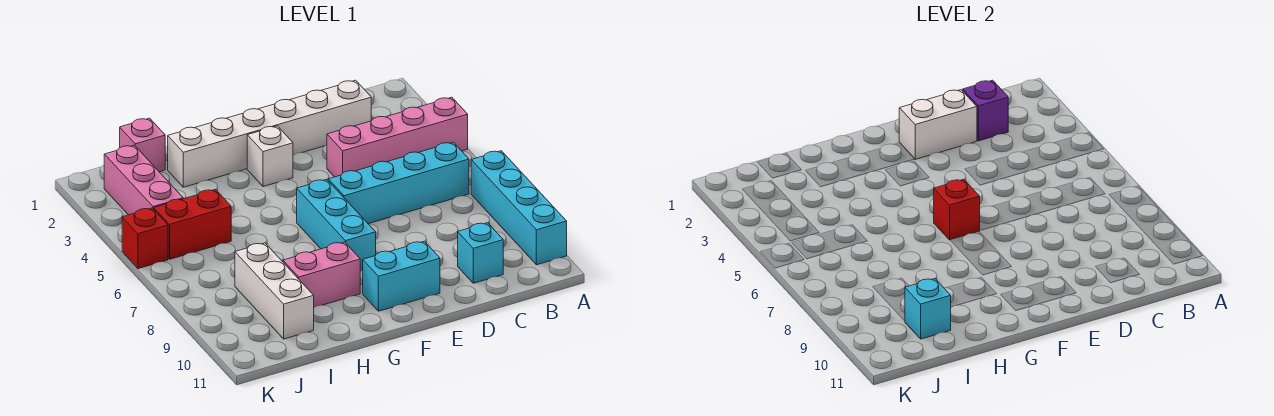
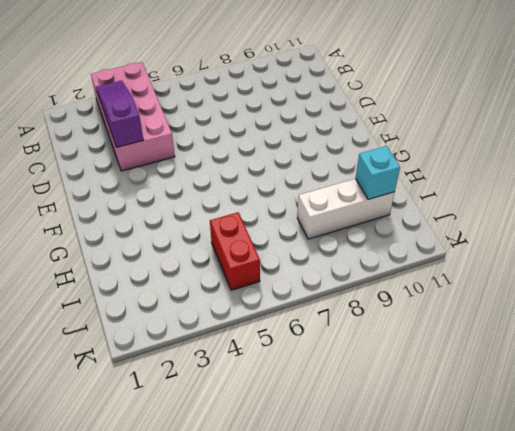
pink 2x4 brick [91,62,175,171] -> pink 1x4 brick [327,97,468,177]
purple 1x3 slope [96,81,143,147] -> none
none -> cyan 1x4 brick [471,151,567,265]
none -> cyan 1x4 brick [328,142,469,224]
none -> white 1x6 brick [168,80,371,187]

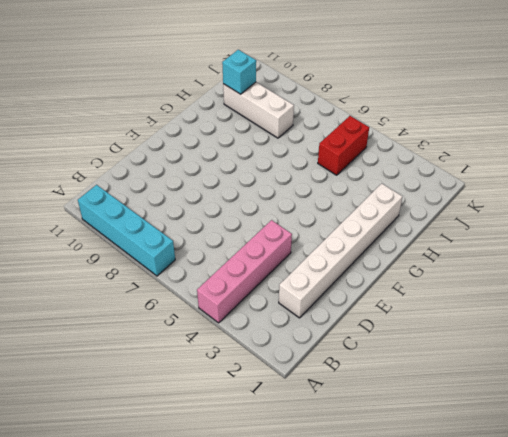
none -> cyan 1x4 brick [328,142,469,224]
none -> cyan 1x1 brick [458,223,503,283]
none -> cyan 1x2 brick [363,241,440,311]

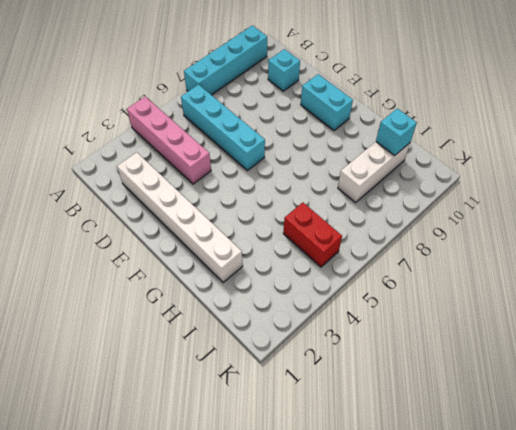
none -> white 1x1 brick [247,126,293,187]
none -> cyan 1x3 brick [297,179,376,271]
none -> pink 1x2 brick [283,242,360,307]

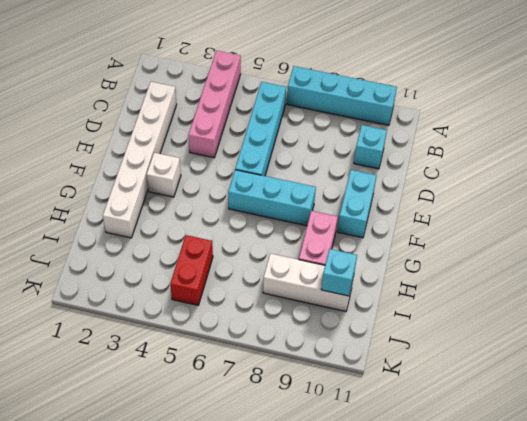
none -> pink 1x1 brick [120,118,165,172]
none -> pink 1x3 brick [104,145,183,215]
none -> red 1x1 brick [122,208,168,269]

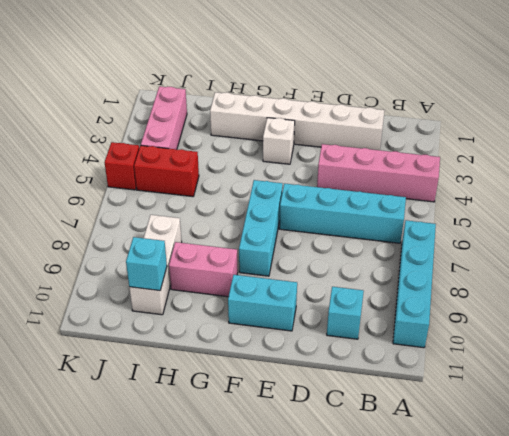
none -> pink 1x1 brick [120,118,165,172]
none -> purple 1x1 brick [963,80,1008,141]
none -> white 1x2 brick [899,90,977,159]

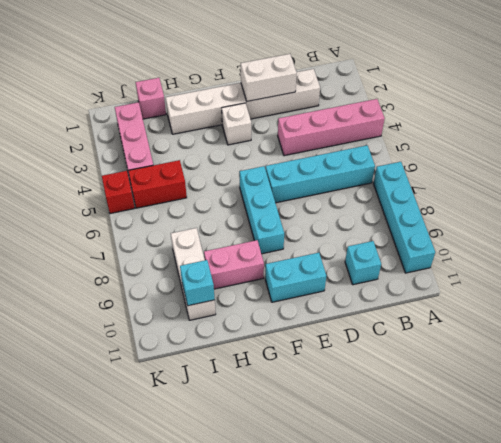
none -> purple 1x1 brick [963,80,1008,141]
none -> red 1x1 brick [934,179,980,240]

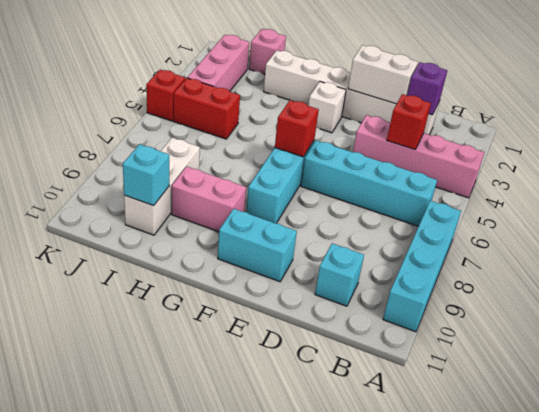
red 1x1 brick [387,94,431,149] -> none

